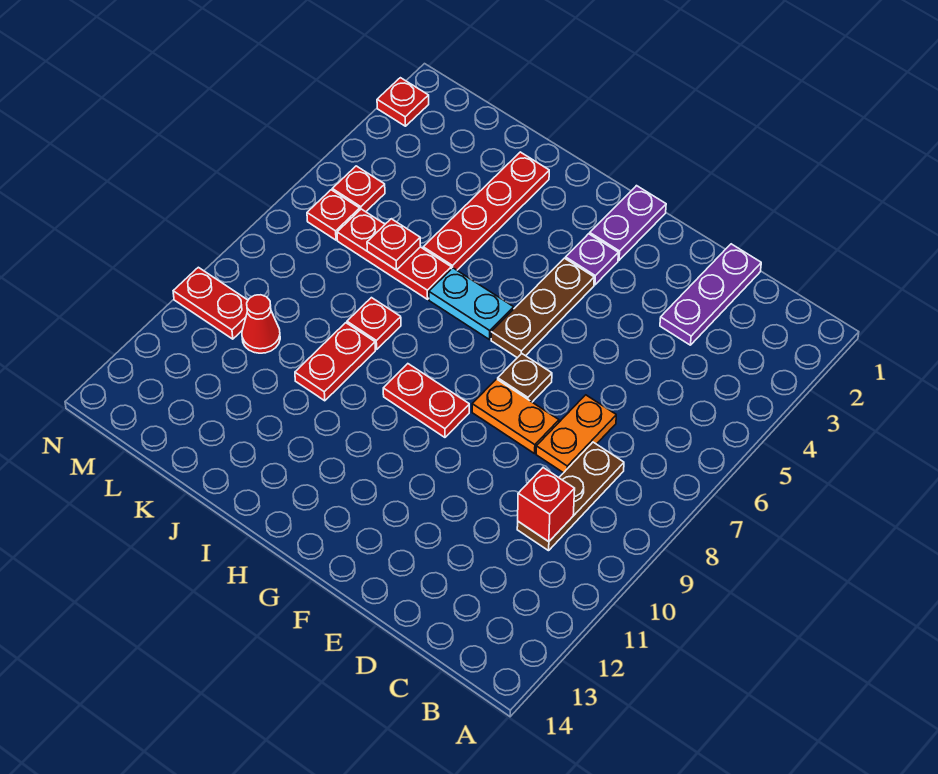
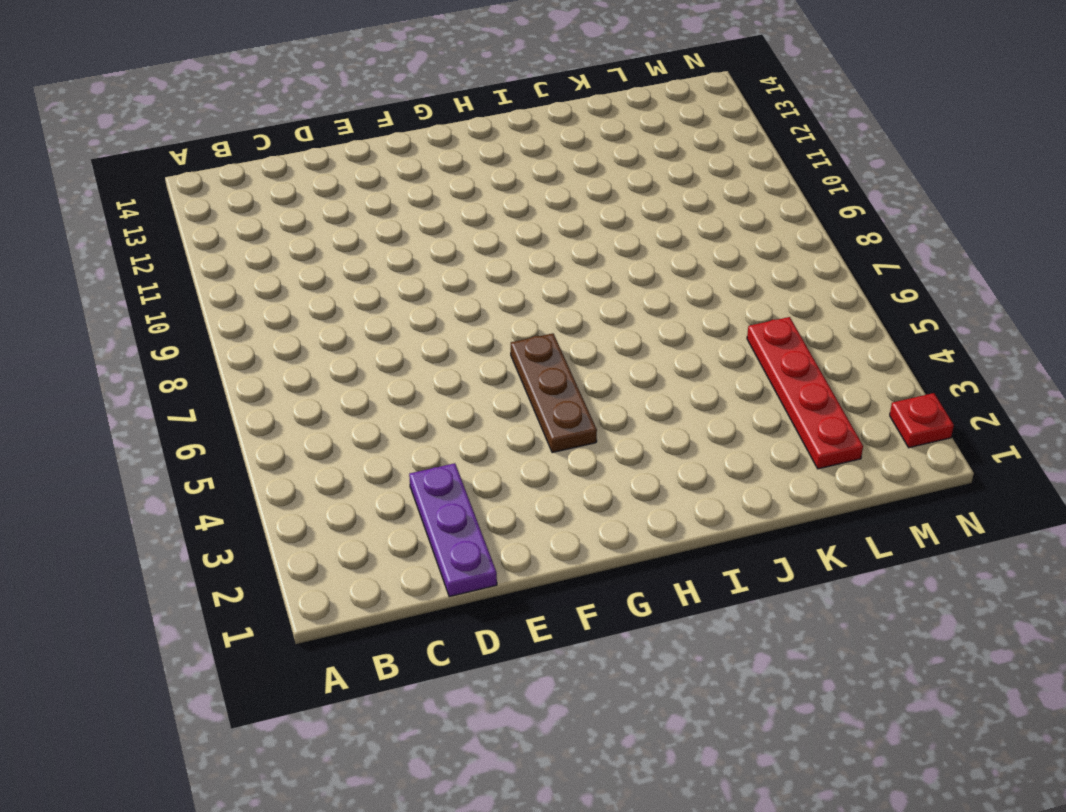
red 1x4 plate [747,317,863,469] -> red 1x4 plate moved to [423,152,549,270]
none -> brown 1x3 plate [517,442,624,551]
none -> orange 1x2 plate [536,395,616,473]
none -> orange 1x2 plate [472,379,559,454]

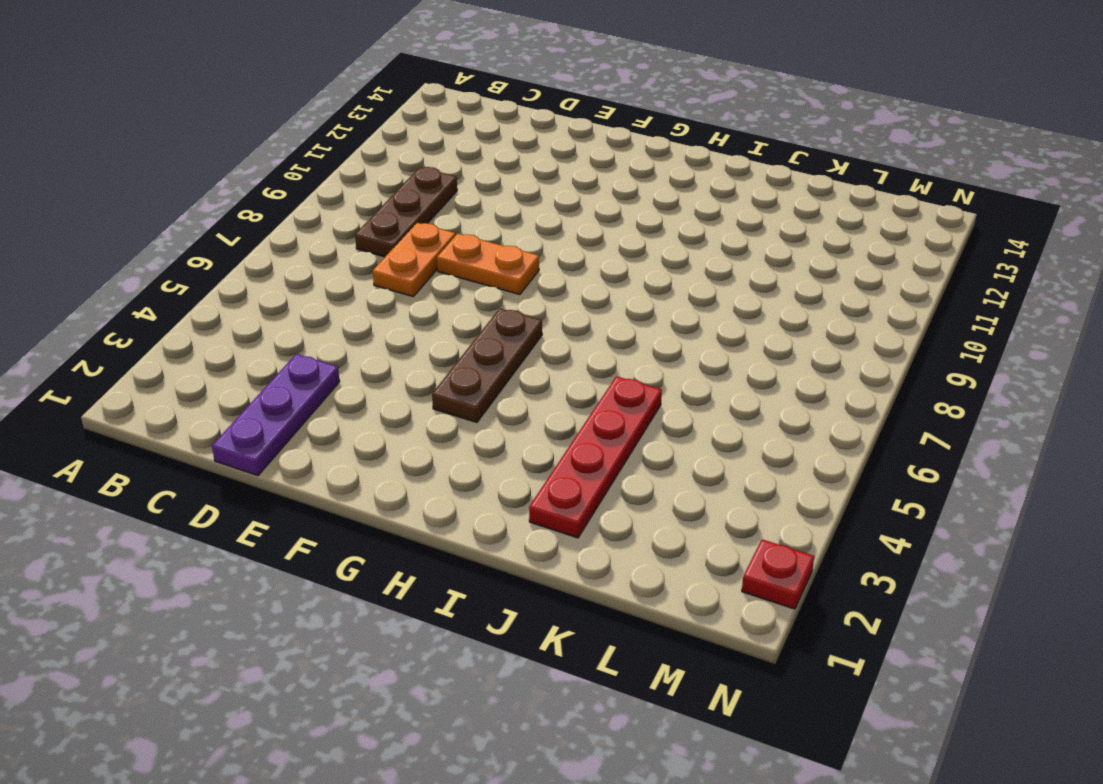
none -> brown 1x1 plate [498,354,552,402]
none -> purple 1x2 plate [590,186,666,260]
none -> purple 1x1 plate [566,234,618,285]

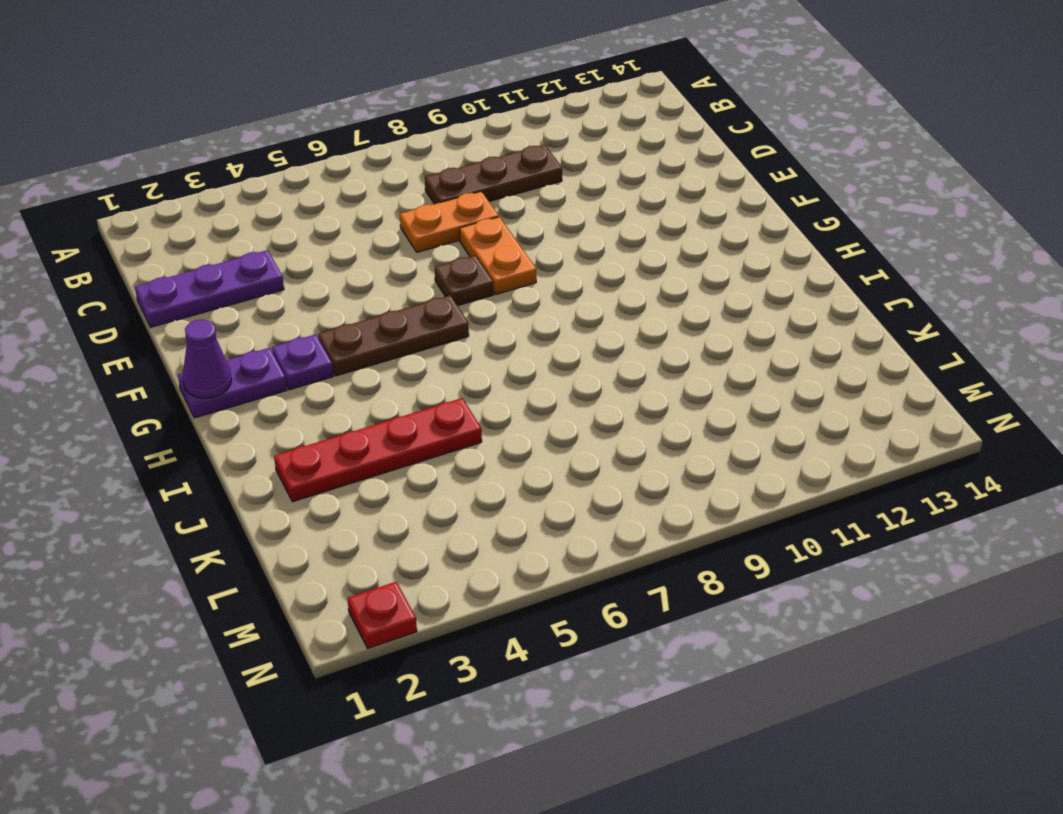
purple 1x1 cone [183,319,231,398] -> none
none -> red 1x2 plate [383,364,469,437]
none -> cyan 1x2 plate [429,268,514,340]
none -> red 1x3 plate [337,209,451,299]

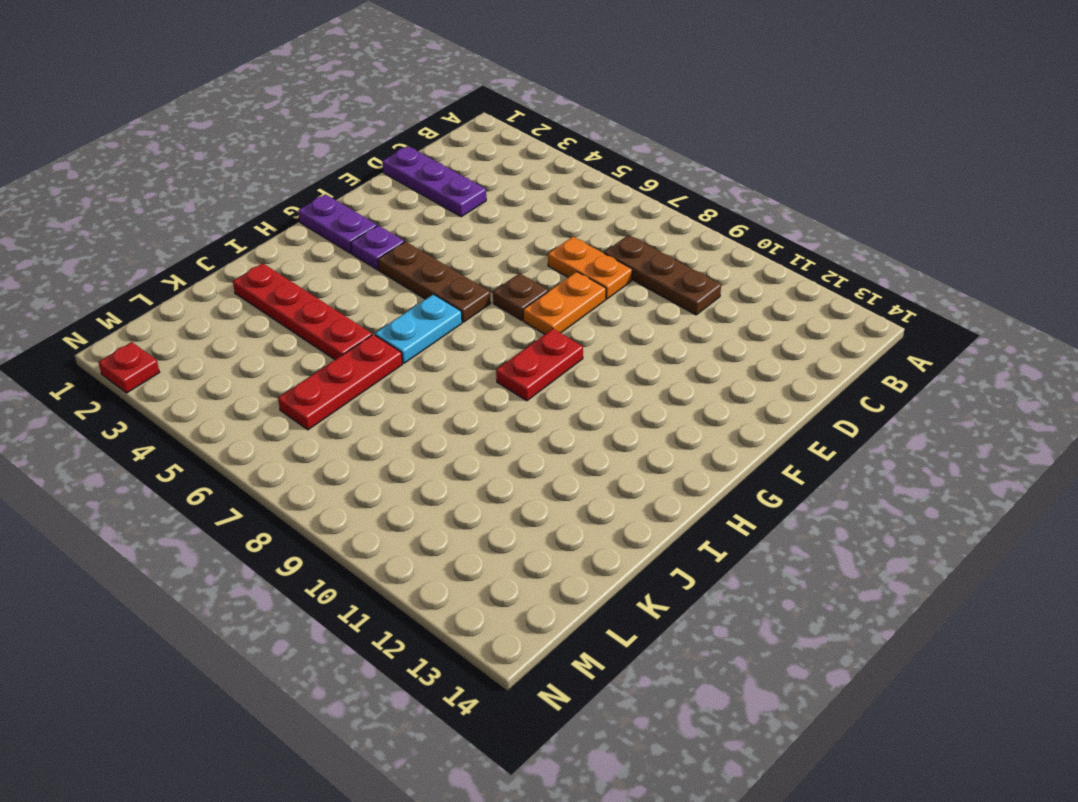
none -> red 1x1 plate [347,298,401,349]
none -> red 1x2 plate [295,323,375,401]
none -> red 1x1 cone [242,295,280,353]

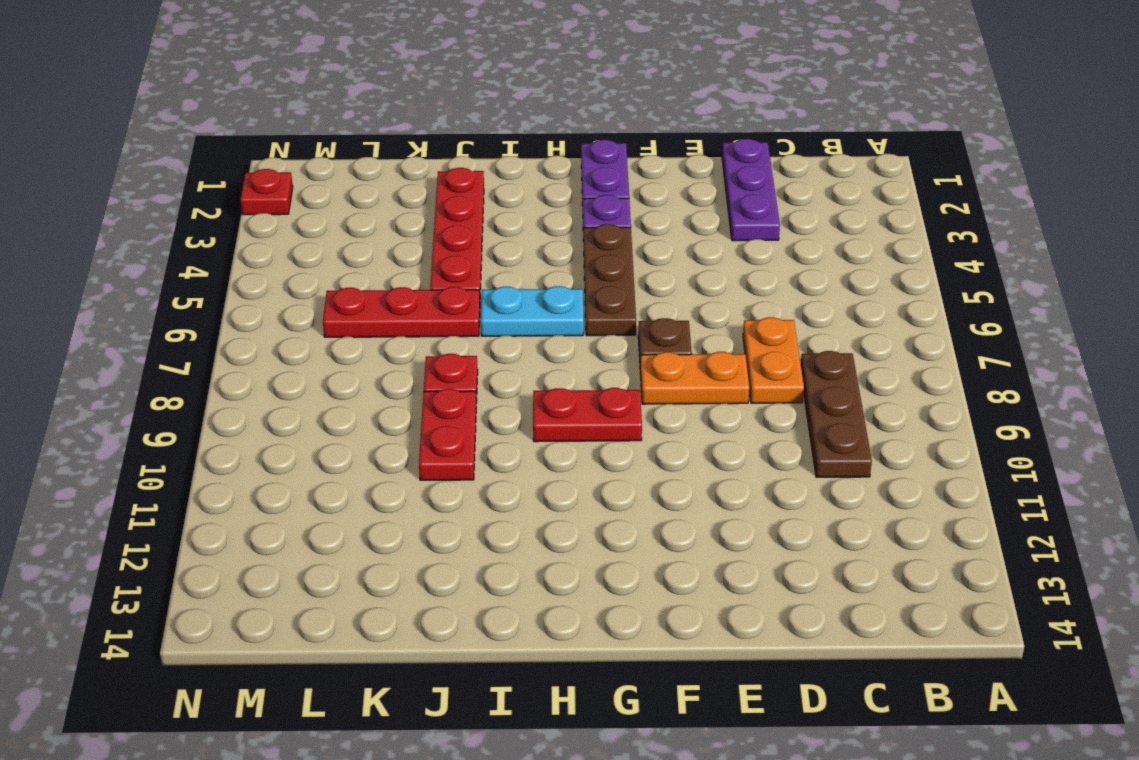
none -> red 1x1 cone [242,295,280,353]
none -> red 1x1 plate [332,166,385,212]
none -> red 1x1 plate [307,190,360,240]

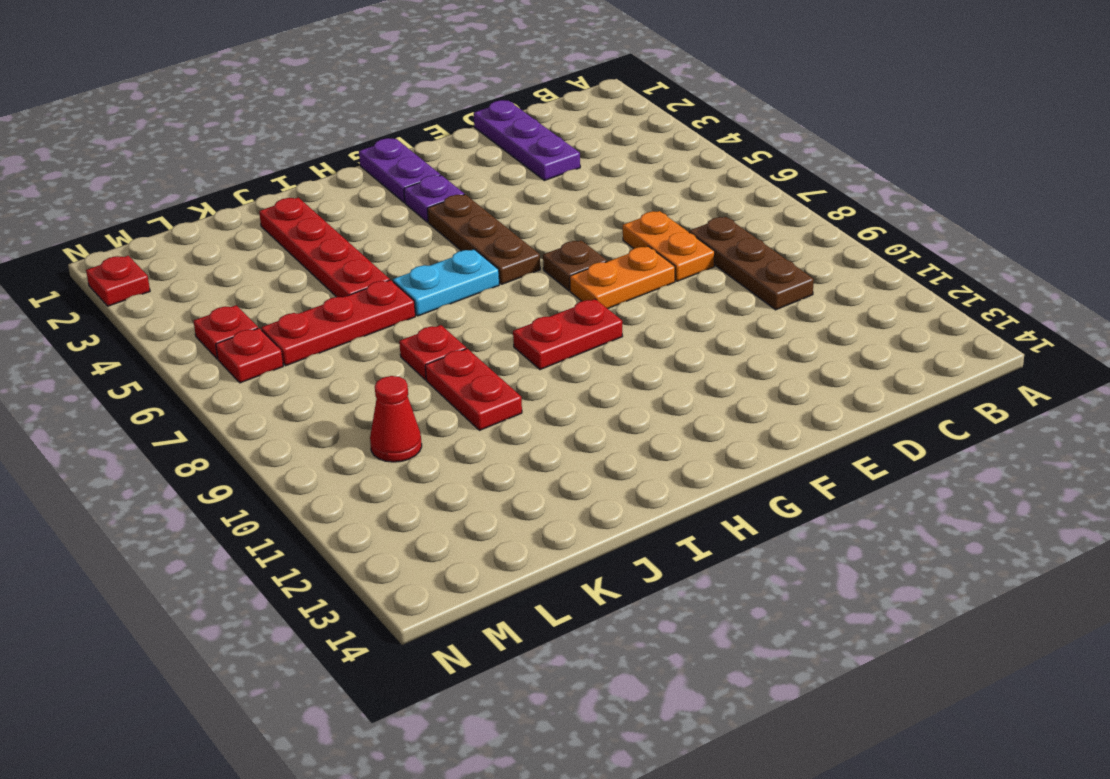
none -> red 1x2 plate [173,267,248,339]
none -> red 1x1 brick [518,468,575,542]
none -> red 1x1 plate [367,219,421,270]

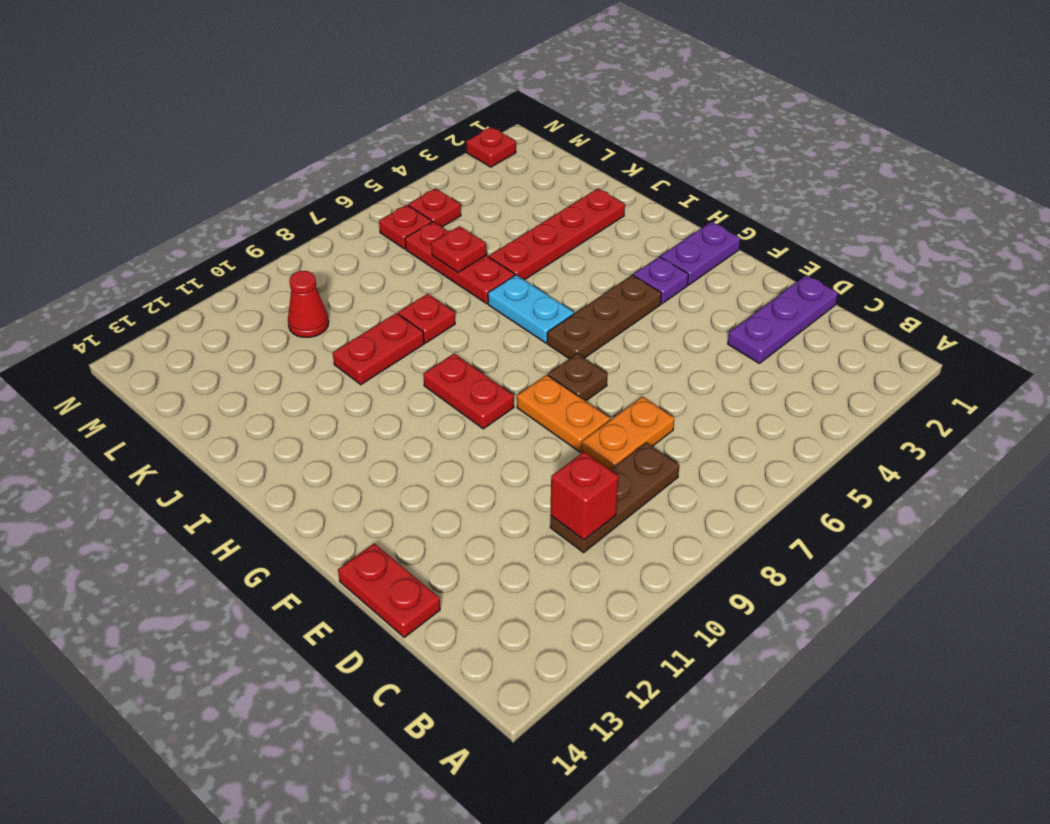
red 1x2 plate [338,543,440,637] -> red 1x2 plate moved to [173,267,248,339]

